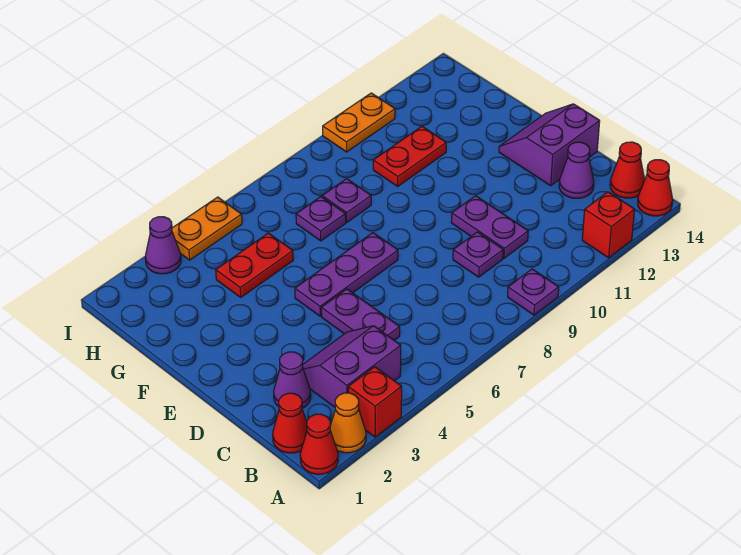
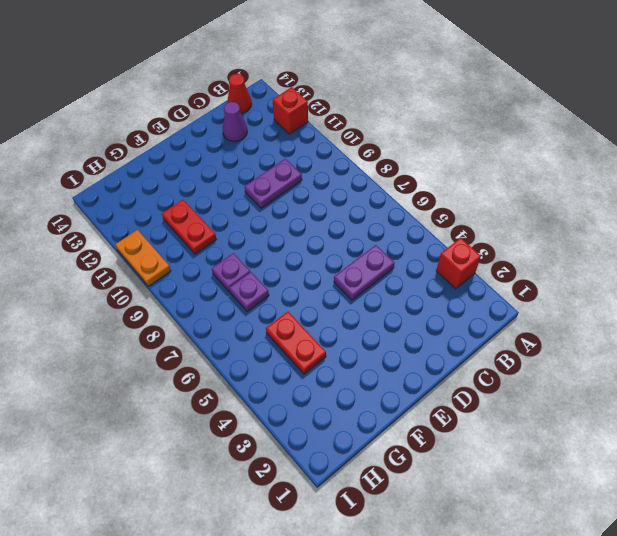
none -> red 1x1 cone [300,414,338,474]
none -> orange 1x1 cone [330,393,366,453]
none -> purple 1x1 plate [508,269,559,315]

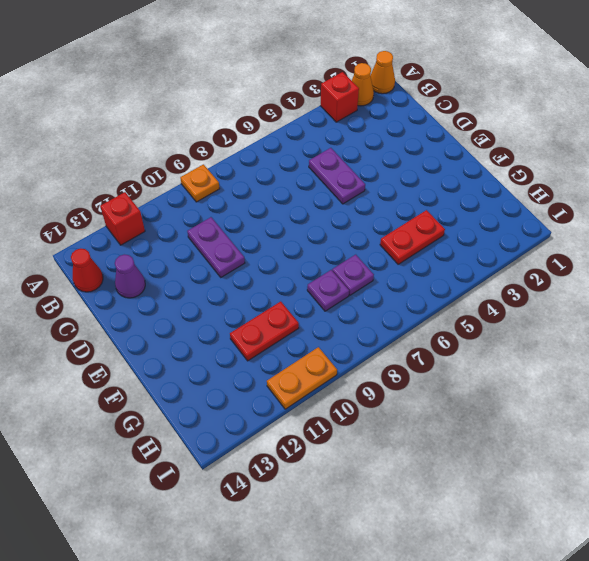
orange 1x1 cone [370,51,395,94] -> red 1x1 cone [300,414,338,474]
orange 1x1 plate [180,164,220,202] -> purple 1x1 plate [508,269,559,315]
none -> red 1x1 cone [638,160,673,216]
none -> red 1x1 cone [273,393,307,453]
none -> purple 2x2 slope [303,326,401,407]

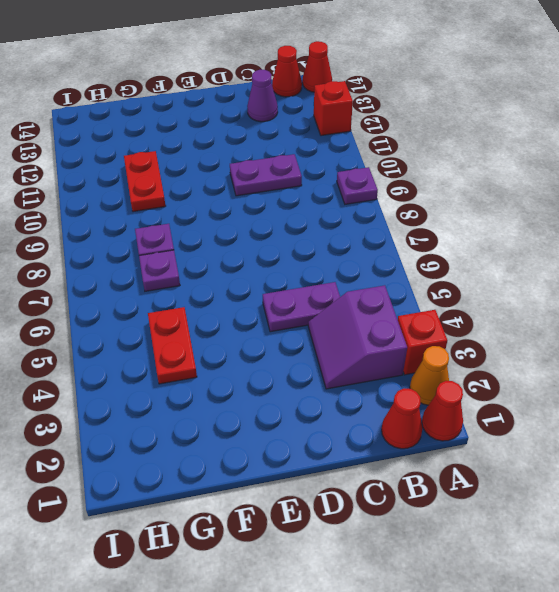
none -> purple 1x1 cone [274,352,311,409]
none -> purple 1x1 plate [453,232,503,277]
none -> purple 2x2 slope [499,104,600,186]

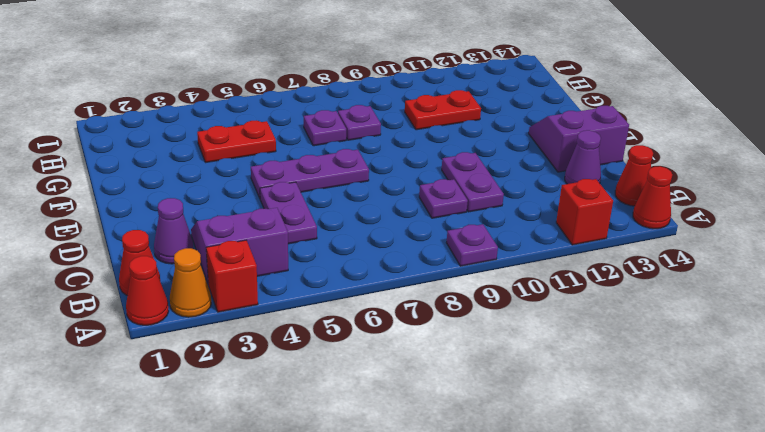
none -> purple 1x1 cone [145,217,181,274]
none -> orange 1x2 plate [172,197,242,260]
none -> orange 1x2 plate [323,93,395,152]

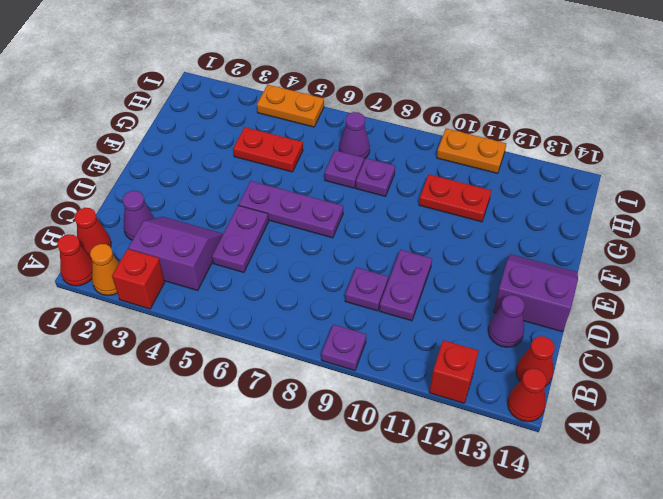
purple 1x1 cone [339,112,370,159] -> purple 1x1 cone moved to [145,217,181,274]

